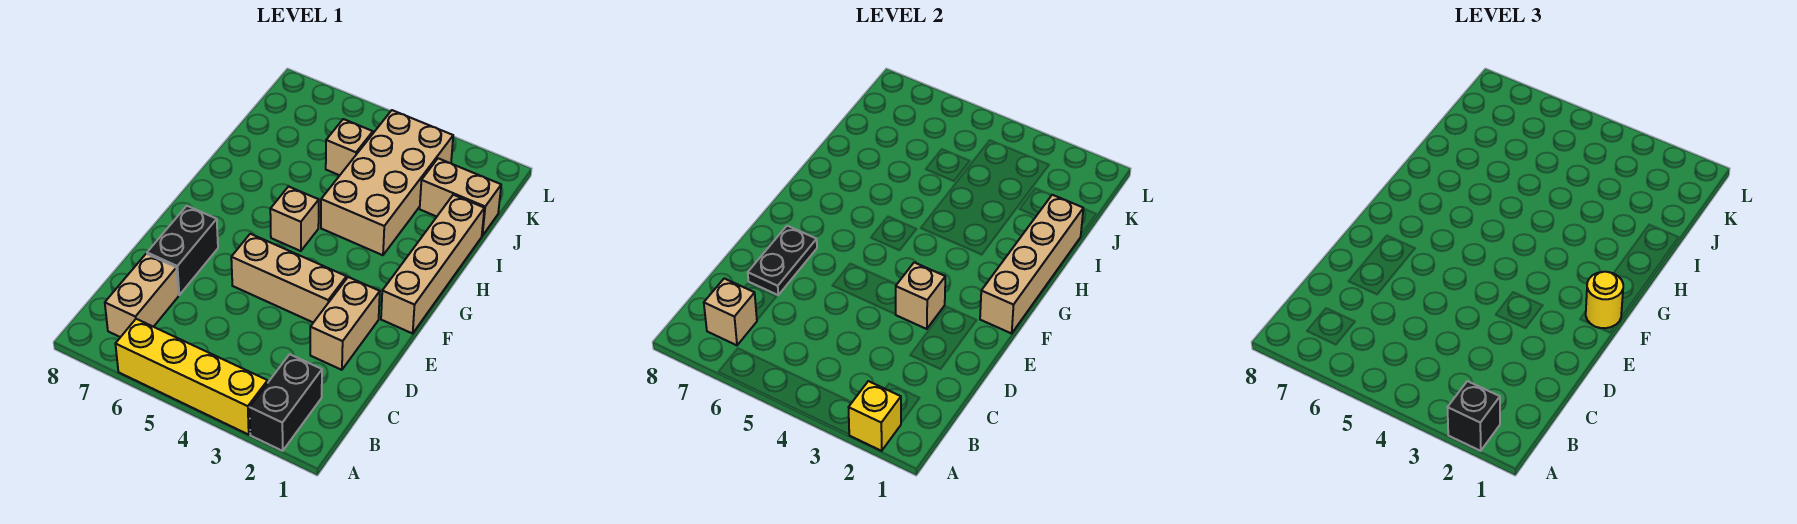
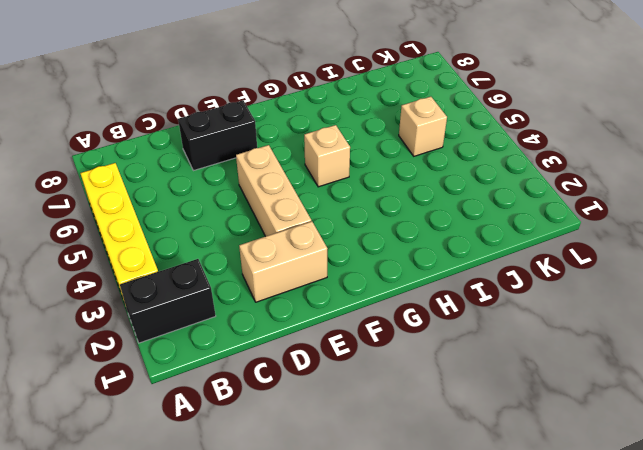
none -> tan 1x2 brick [105,254,178,337]
none -> tan 1x4 brick [381,195,484,333]
none -> tan 2x4 brick [321,110,453,255]

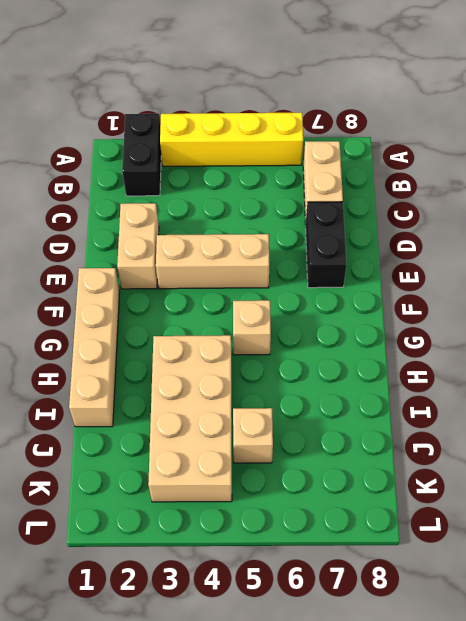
none -> tan 1x2 brick [420,158,501,236]
none -> yellow 1x1 brick [848,381,901,451]
none -> tan 1x1 brick [704,278,757,345]

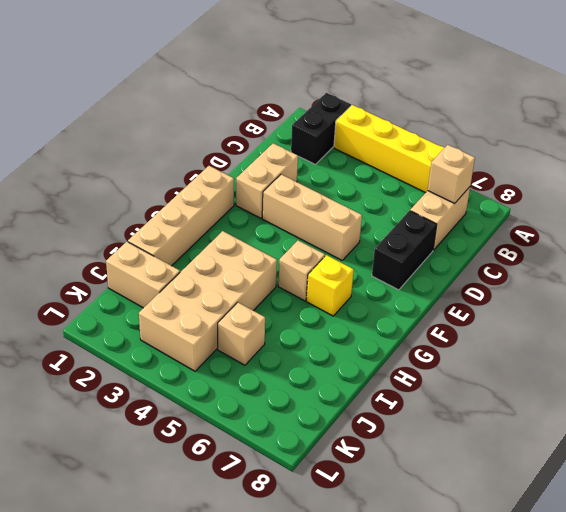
yellow 1x1 brick [306,255,354,316] -> yellow 1x1 brick moved to [848,381,901,451]
none -> black 1x2 plate [748,226,817,295]
none -> tan 1x1 brick [896,262,945,329]
none -> tan 1x4 brick [980,195,1083,333]

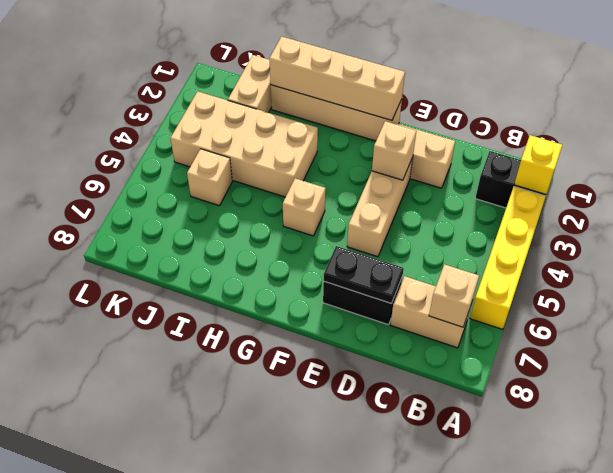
none -> black 1x1 brick [1447,381,1500,451]
none -> yellow 1x1 round brick [1586,272,1623,328]

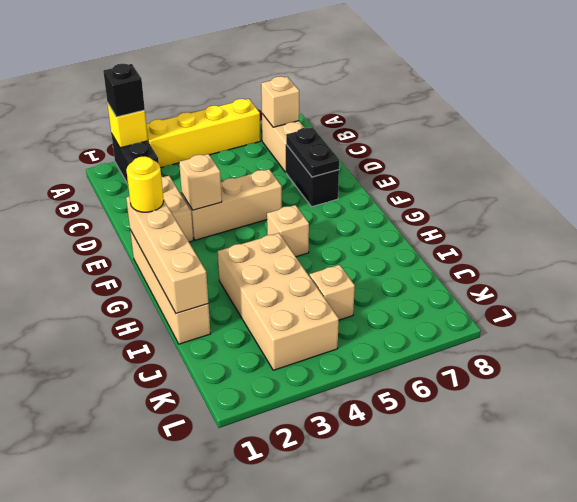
none -> tan 1x2 brick [420,158,501,236]

